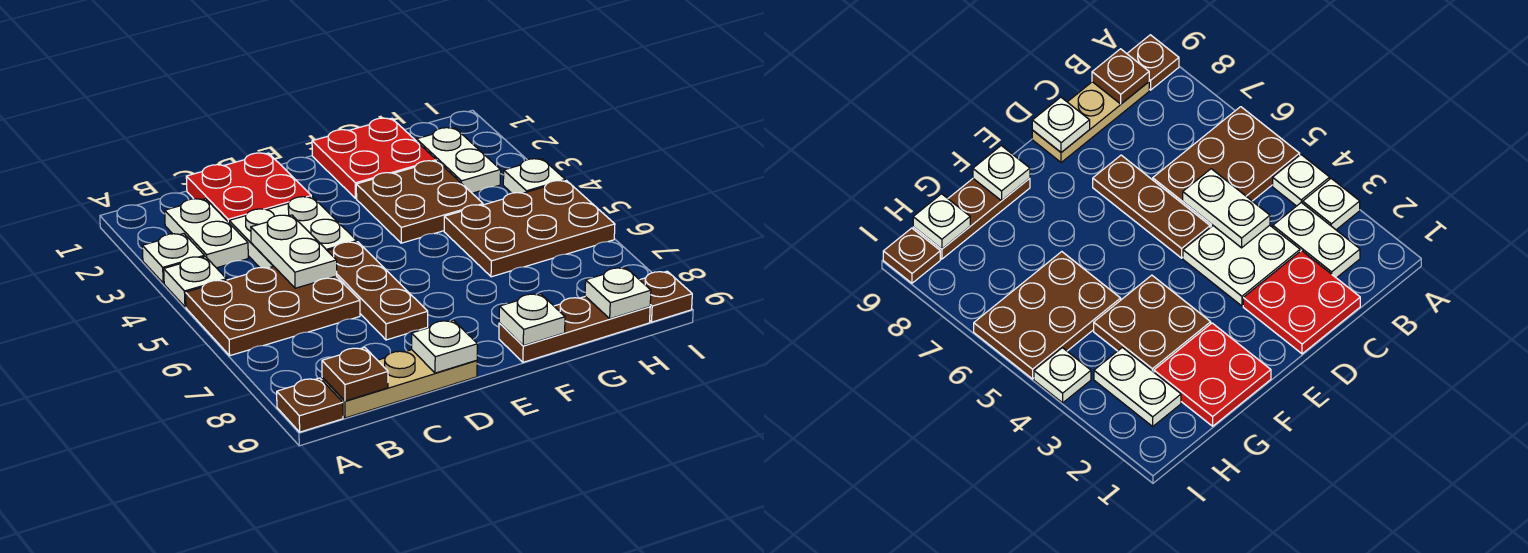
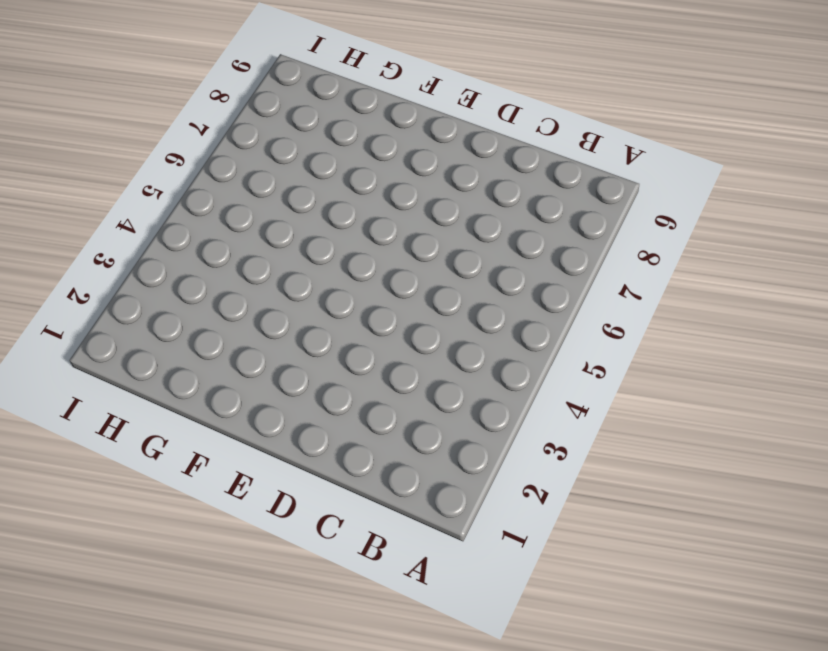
none -> white 1x1 plate [142,234,205,283]
none -> white 1x1 plate [164,257,227,307]
none -> brown 2x3 plate [186,266,360,356]

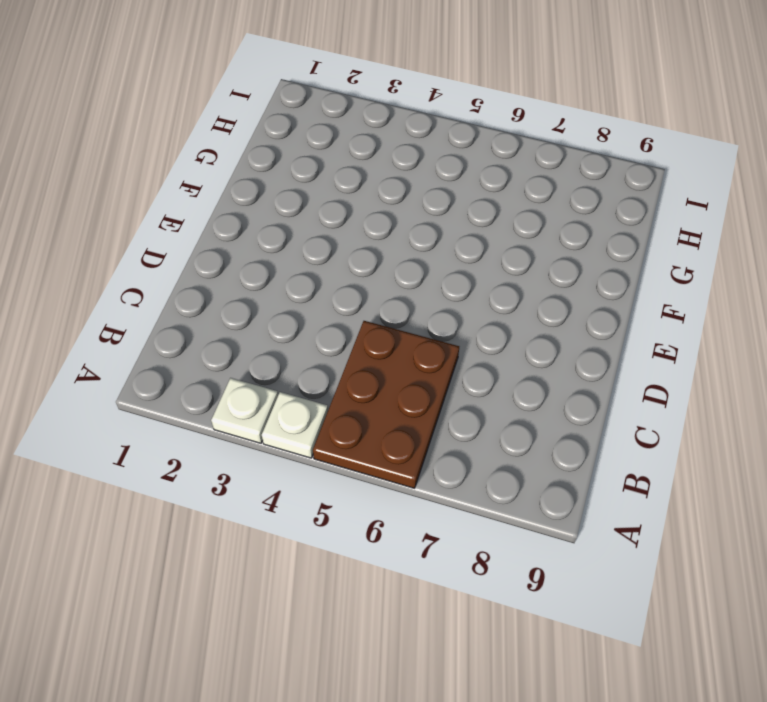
none -> brown 1x1 plate [277,378,343,432]
none -> white 1x2 plate [165,199,248,268]
none -> tan 1x3 plate [322,350,477,418]

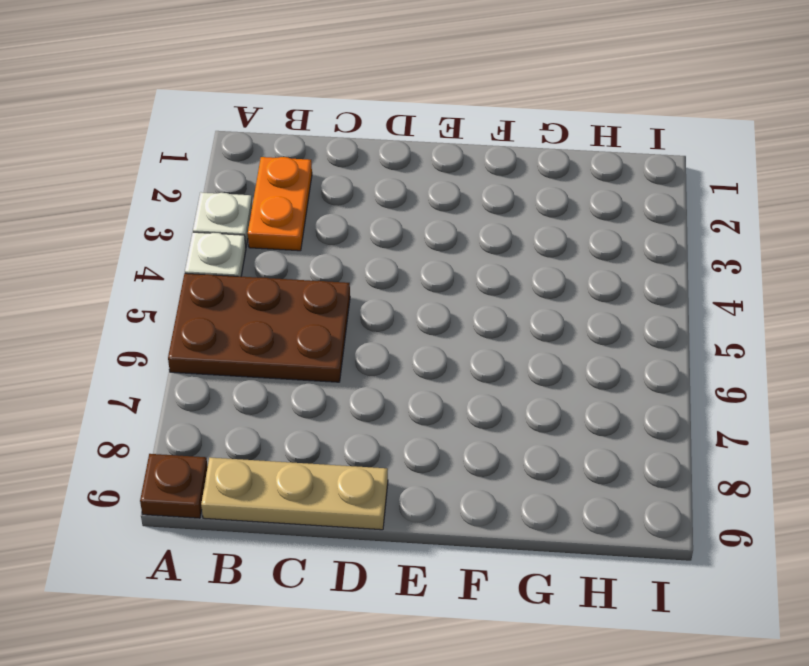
orange 1x2 plate [248,157,312,251] -> white 1x2 plate [165,199,248,268]
none -> red 2x2 plate [186,153,311,222]
none -> white 2x2 plate [229,197,357,268]
none -> brown 1x3 plate [328,242,428,340]

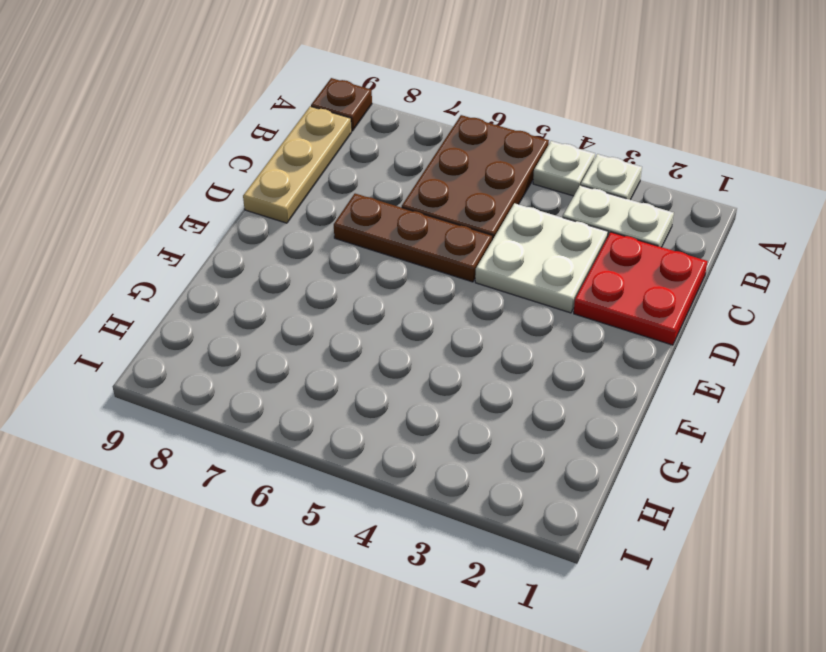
none -> red 2x2 plate [312,118,436,198]
none -> brown 2x2 plate [356,161,483,243]
none -> brown 1x3 plate [499,296,650,362]

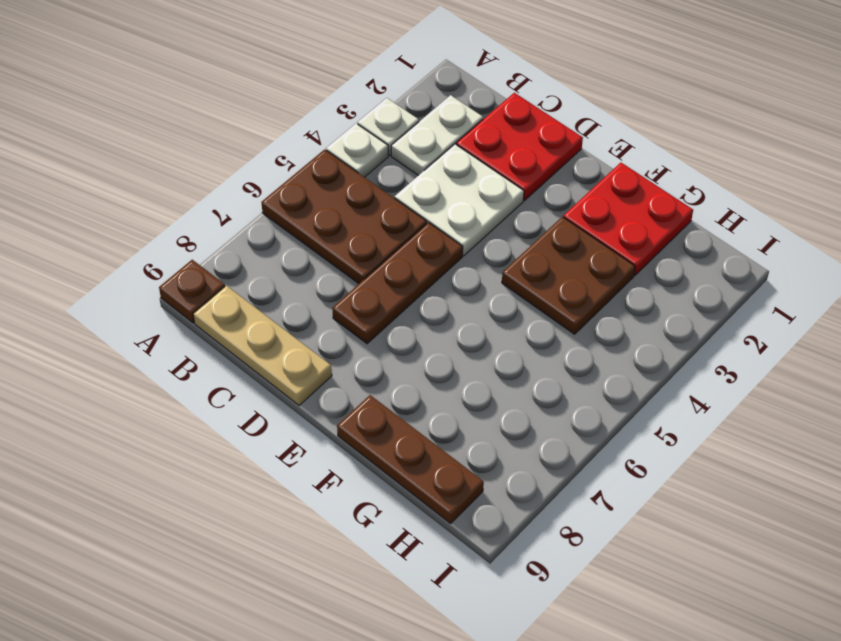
none -> brown 2x3 plate [444,181,615,277]
none -> white 1x2 plate [416,128,501,193]
none -> white 1x1 plate [503,159,565,193]

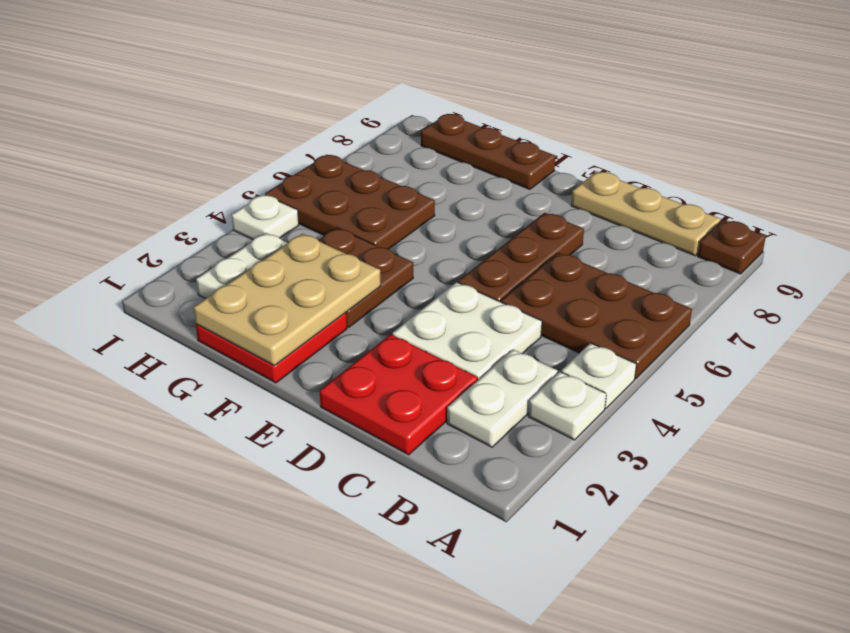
tan 2x3 plate [194,234,381,366] -> none
none -> brown 1x1 plate [640,271,692,322]
none -> brown 1x1 plate [322,347,388,401]
none -> white 1x2 plate [251,215,337,288]

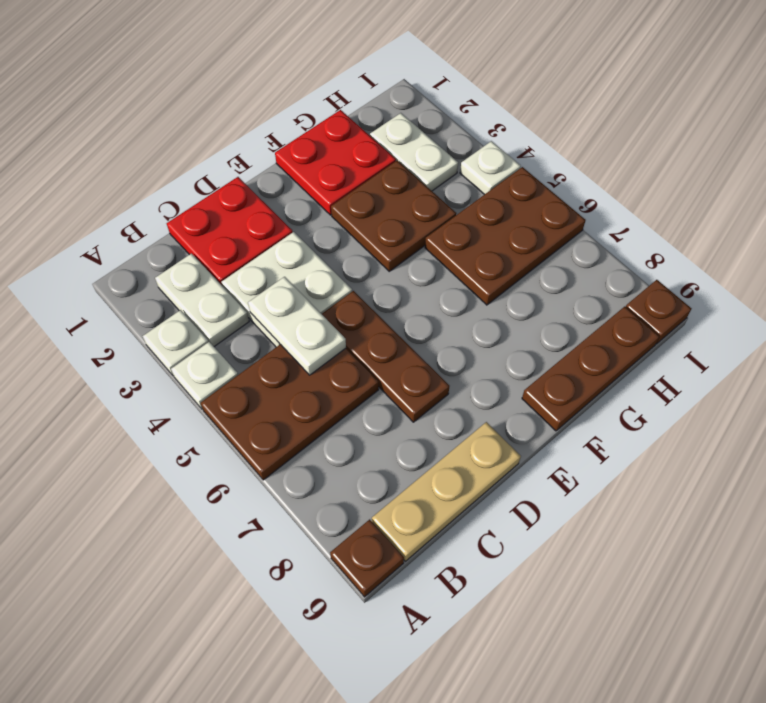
none -> brown 1x1 plate [322,347,388,401]
none -> white 1x1 plate [412,320,477,373]
none -> white 1x1 plate [499,294,565,346]

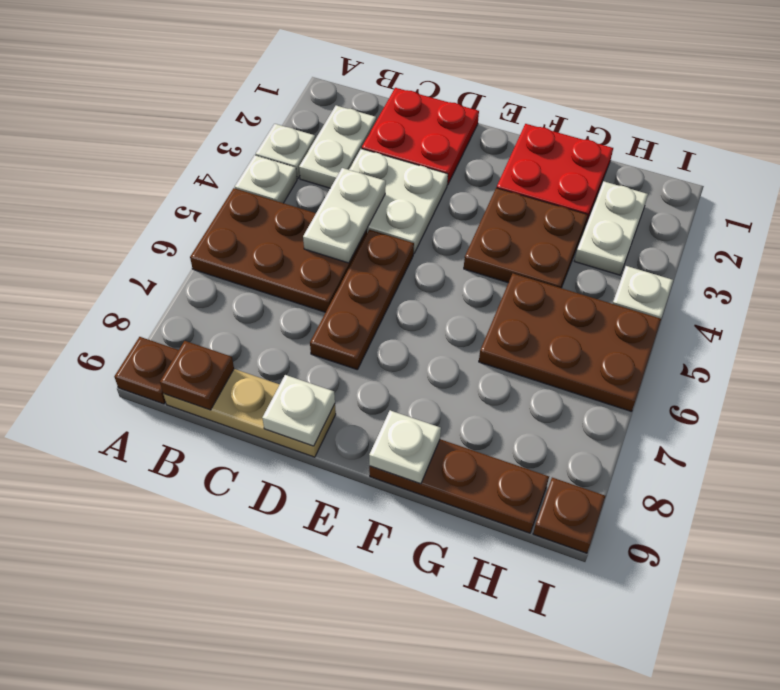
none -> white 1x1 plate [585,268,651,319]

